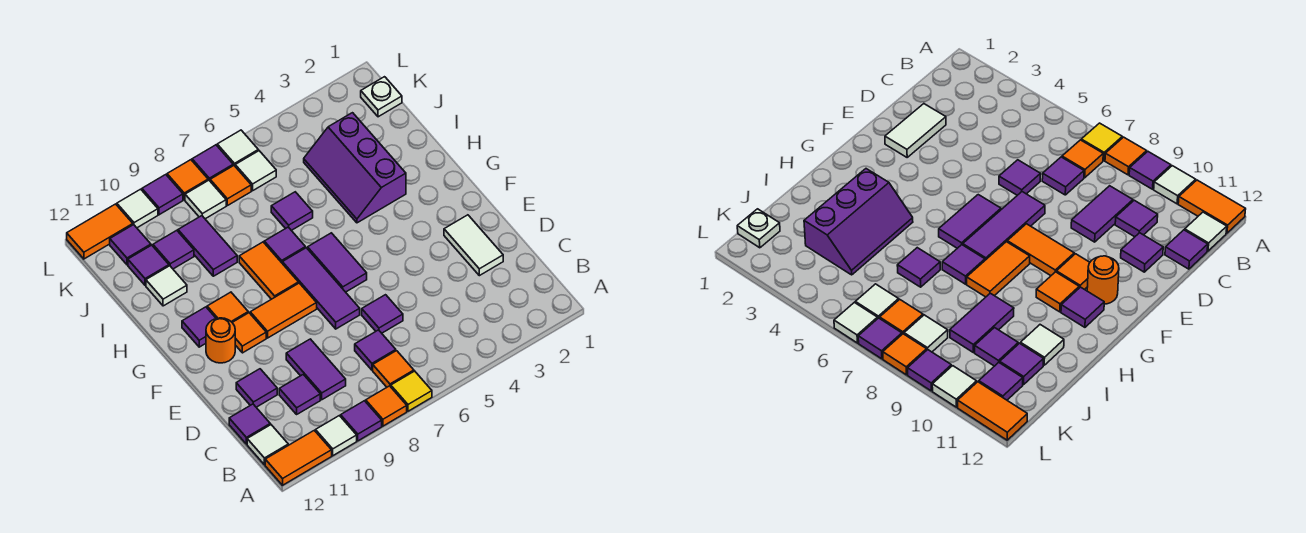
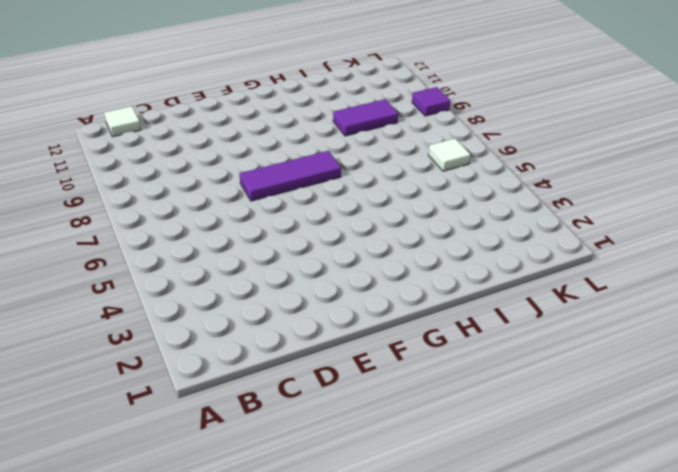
none -> yellow 1x1 tile [391,371,432,411]
none -> orange 1x1 tile [366,386,407,426]
none -> purple 1x1 tile [341,401,382,441]
none -> white 1x1 tile [316,416,357,456]

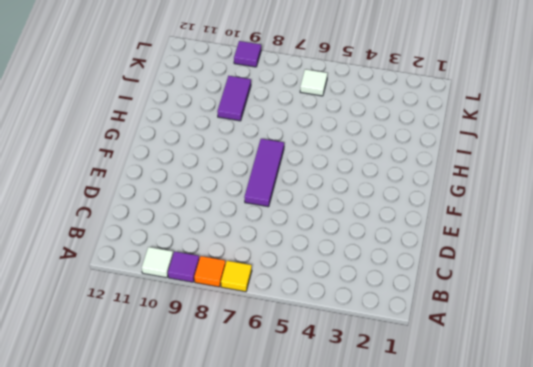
none -> orange 1x2 tile [265,430,332,485]
none -> orange 1x1 tile [373,351,414,387]
none -> white 1x1 tile [247,425,288,465]
none -> purple 1x1 tile [355,330,396,370]

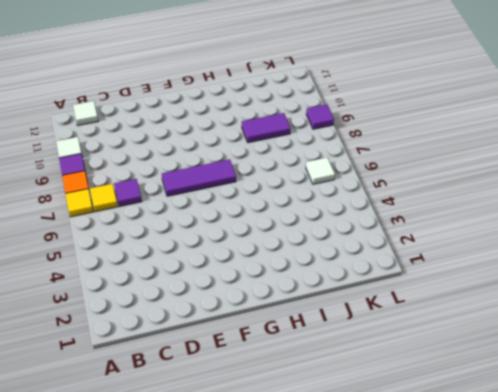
yellow 1x1 tile [90,184,118,212] -> orange 1x1 tile [373,351,414,387]
none -> orange 1x2 tile [265,430,332,485]
none -> purple 1x2 tile [286,339,346,400]
none -> purple 1x1 tile [279,375,320,414]
none -> purple 1x1 tile [229,404,270,444]

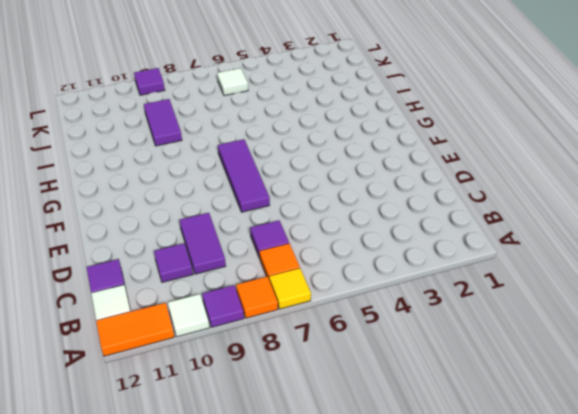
none -> white 1x2 tile [444,215,503,276]
none -> purple 1x1 tile [362,295,403,333]
none -> purple 1x1 tile [236,369,277,407]
none -> purple 1x2 tile [308,233,367,292]

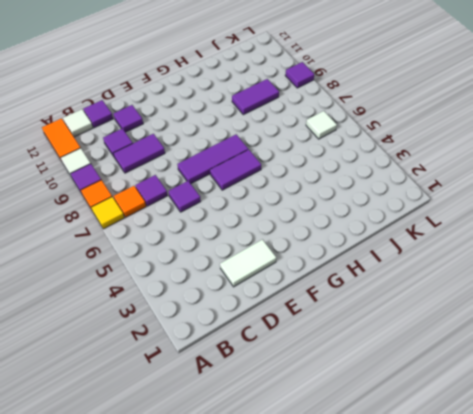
none -> orange 1x2 tile [250,283,317,338]
none -> orange 1x1 tile [232,313,266,353]
none -> orange 1x1 round brick [206,318,235,363]
none -> orange 1x2 tile [239,242,298,299]

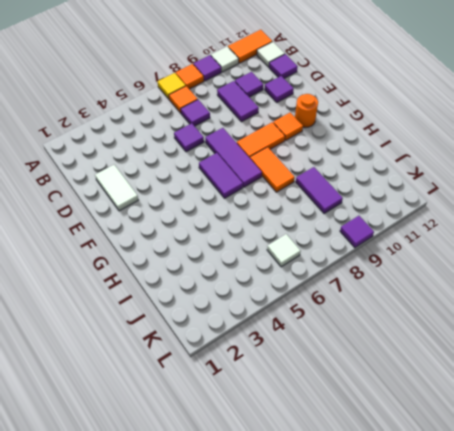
none -> orange 1x1 tile [207,292,248,322]
none -> purple 1x1 tile [182,307,216,347]
none -> purple 2x3 slope [304,113,406,223]
none -> purple 1x1 tile [264,227,305,263]

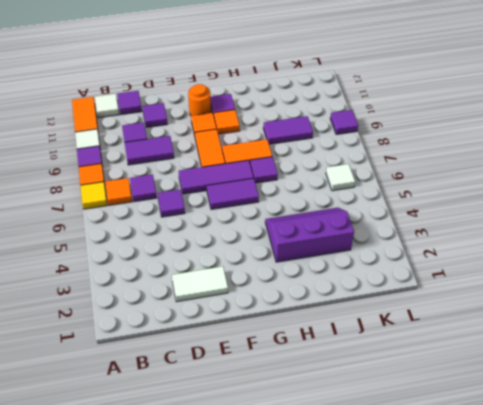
none -> purple 1x1 tile [271,192,313,230]
none -> white 1x1 tile [146,266,187,306]
none -> purple 1x1 tile [153,230,194,269]
none -> purple 1x1 tile [128,245,169,285]

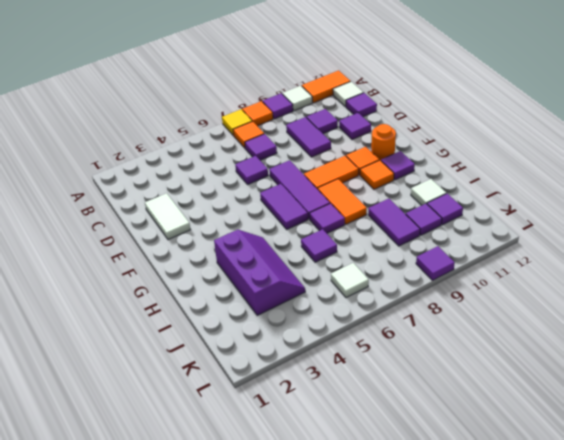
none -> white 1x1 plate [361,77,402,117]
none -> orange 1x1 tile [210,165,251,206]
none -> white 1x1 tile [185,180,226,219]
none -> purple 1x1 tile [110,225,151,265]

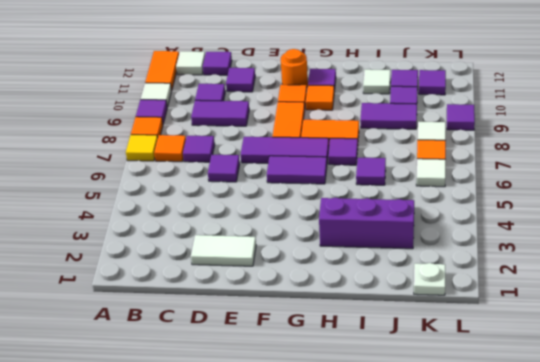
none -> white 1x1 tile [217,130,258,166]
none -> purple 1x1 tile [192,145,233,181]
none -> orange 1x1 tile [167,160,208,200]
none -> white 1x1 tile [117,189,158,228]

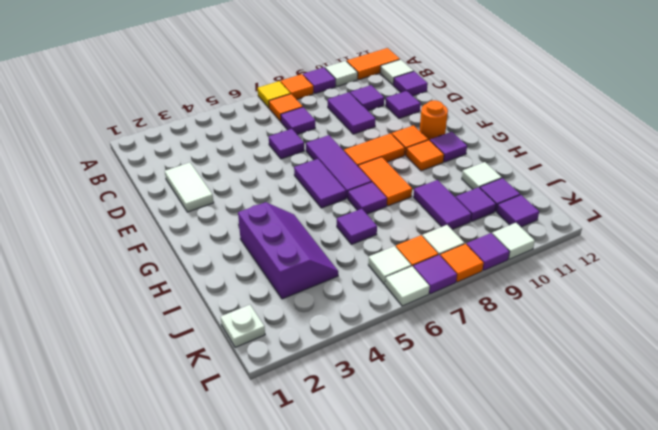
none -> orange 1x2 tile [67,204,133,259]

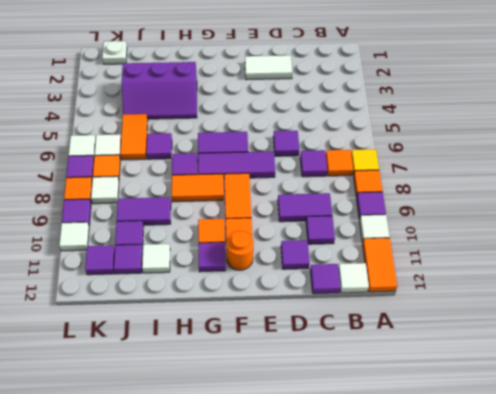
orange 1x2 tile [121,114,148,160] -> orange 1x2 tile moved to [67,204,133,259]

